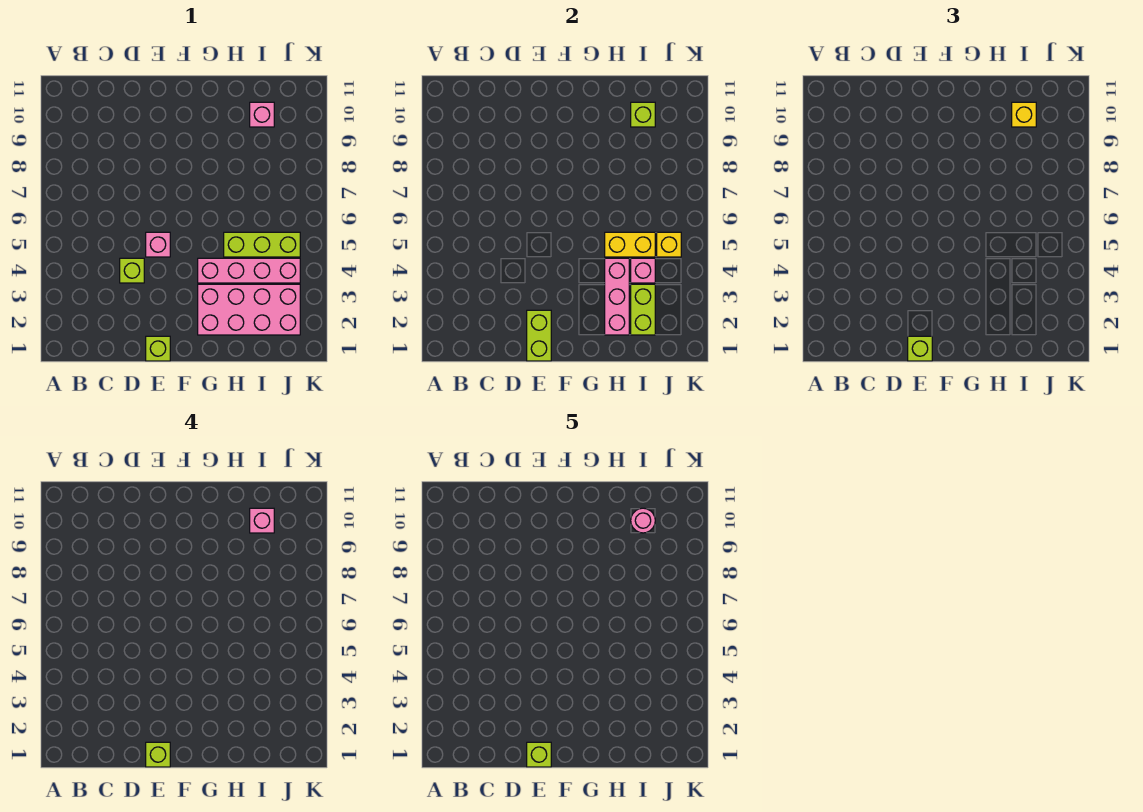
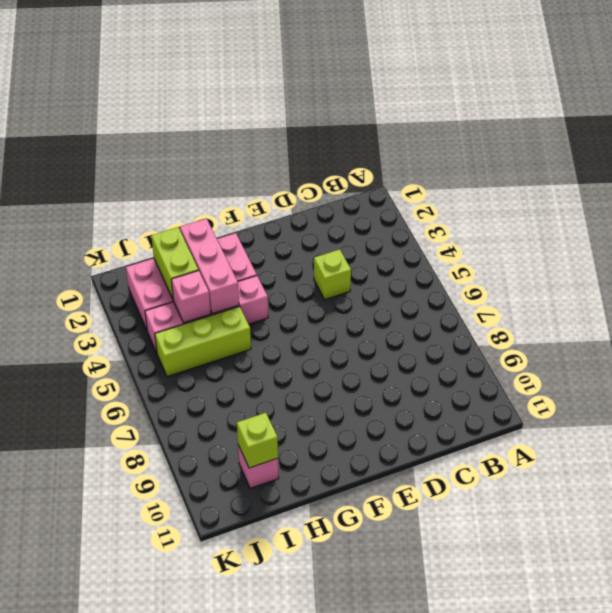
none -> lime 1x1 brick [146,336,170,361]
none -> pink 1x1 brick [146,232,170,257]
none -> lime 1x2 brick [527,310,551,361]

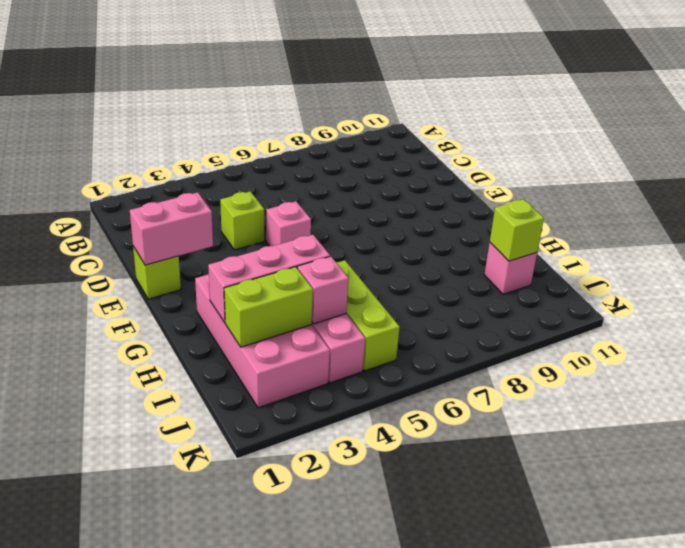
pink 1x2 brick [130,192,213,265] -> lime 1x2 brick [527,310,551,361]
none -> yellow 1x2 brick [605,232,655,257]
none -> yellow 1x1 brick [657,232,681,257]
none -> lime 1x1 brick [908,336,932,361]

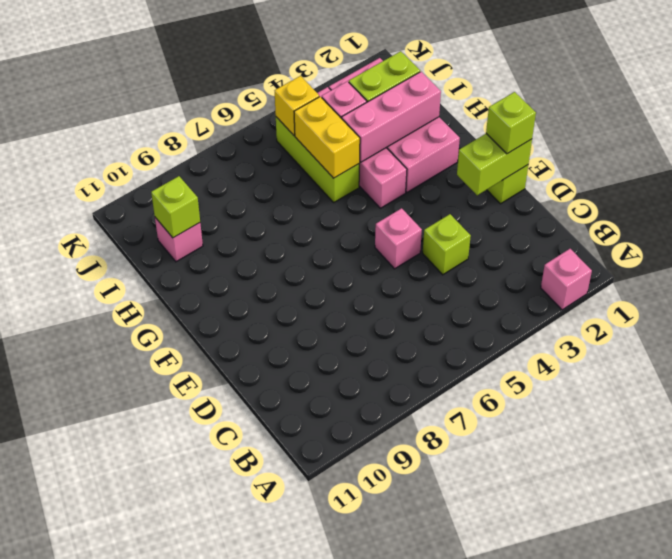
pink 1x1 brick [541,249,592,310] -> pink 1x1 brick moved to [250,508,274,533]
none -> yellow 1x1 brick [1012,102,1036,127]
none -> lime 1x1 brick [146,742,170,767]
none -> lime 1x1 brick [527,742,551,767]

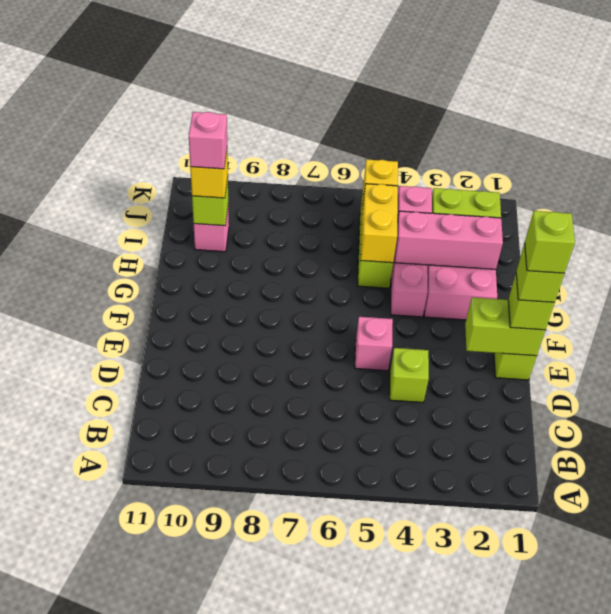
none -> pink 1x1 round brick [631,508,655,533]

